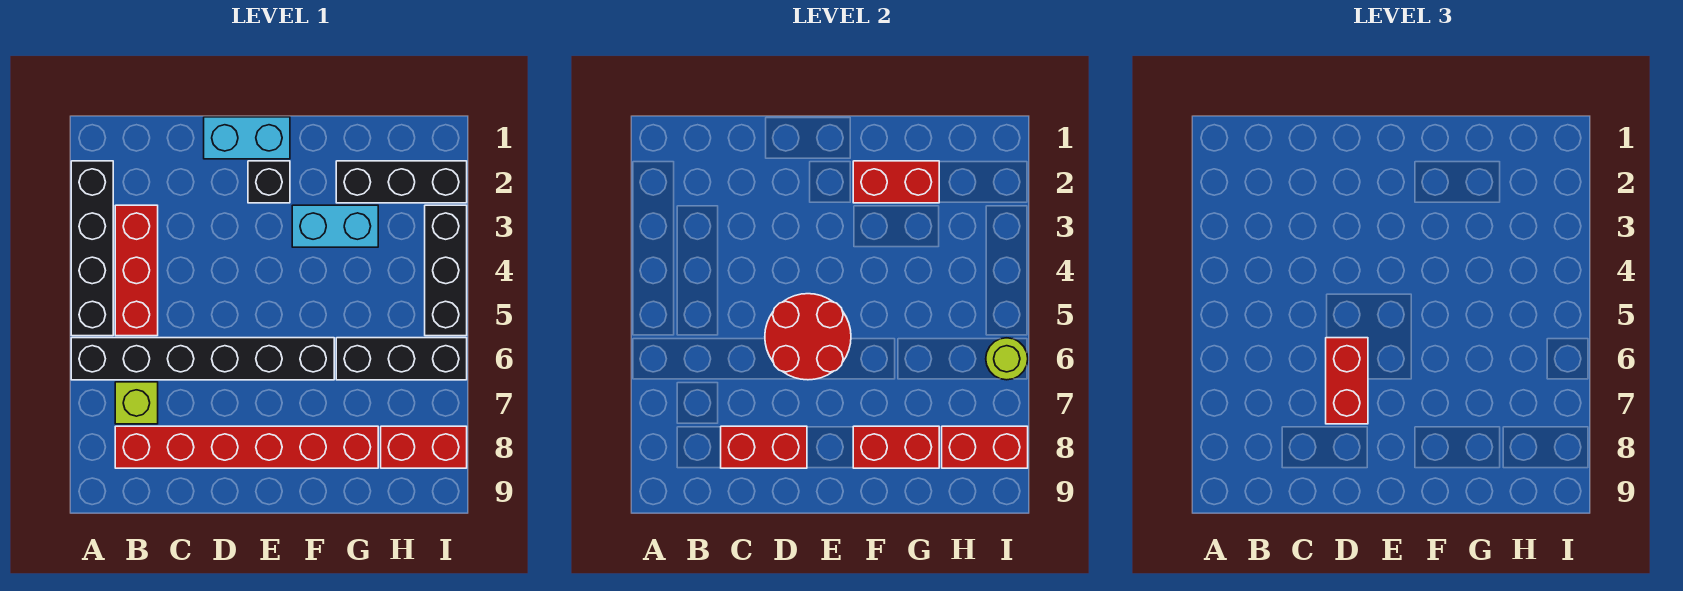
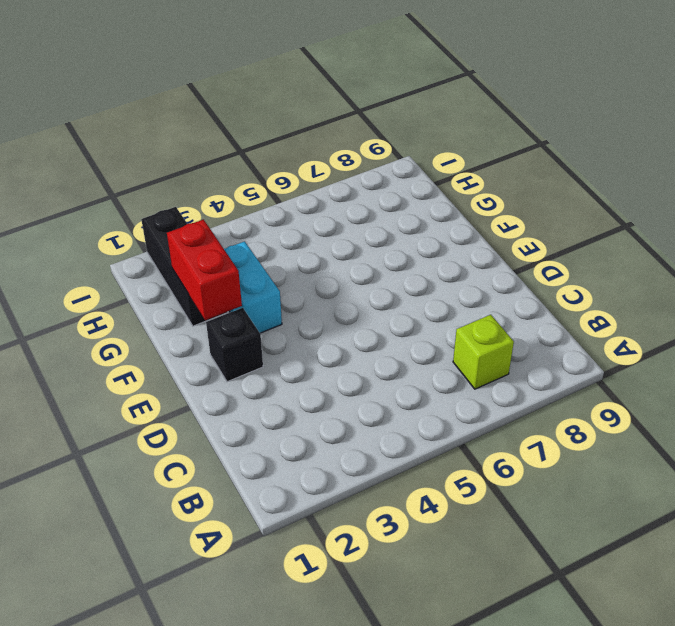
none -> black 1x4 brick [71,161,113,336]
none -> black 1x6 brick [71,338,334,380]
none -> red 1x3 brick [115,205,158,336]

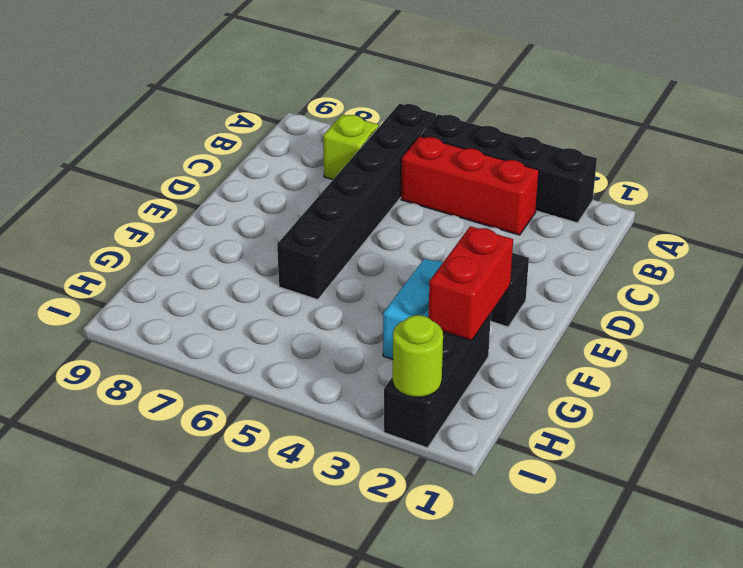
lime 1x1 round brick [393,315,443,397] -> lime 1x1 round brick moved to [986,338,1028,380]
none -> red 1x6 brick [115,426,378,468]
none -> cyan 1x2 brick [204,117,290,159]
none -> black 1x3 brick [336,338,467,380]

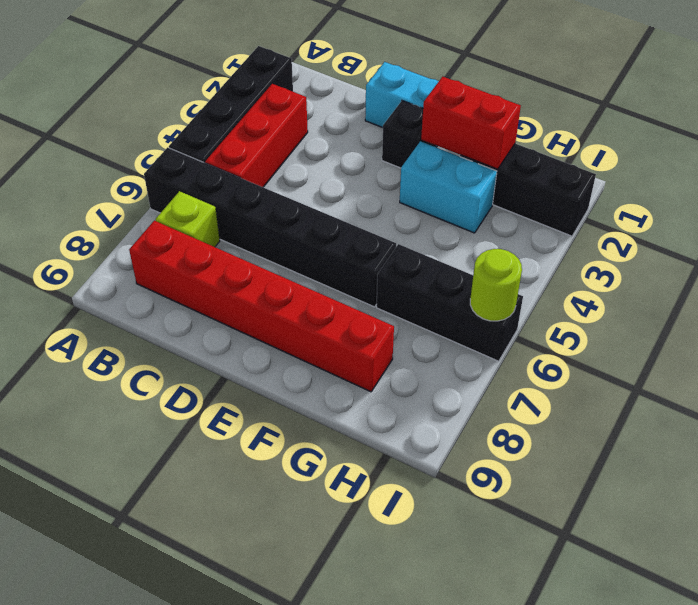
none -> red 1x2 brick [381,426,467,468]
none -> black 1x3 brick [425,205,467,336]
none -> red 1x2 brick [721,426,807,468]

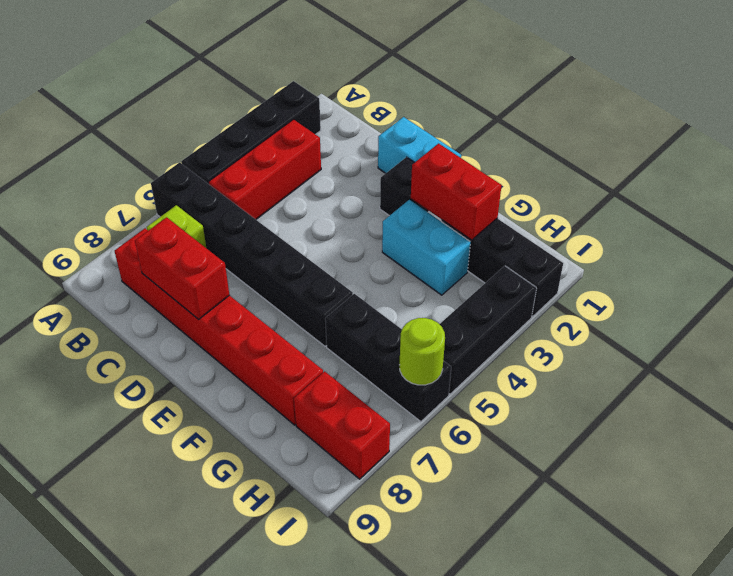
none -> red 2x2 round brick [765,294,851,380]
none -> red 1x2 brick [853,426,939,468]
none -> red 1x2 brick [942,426,1028,468]

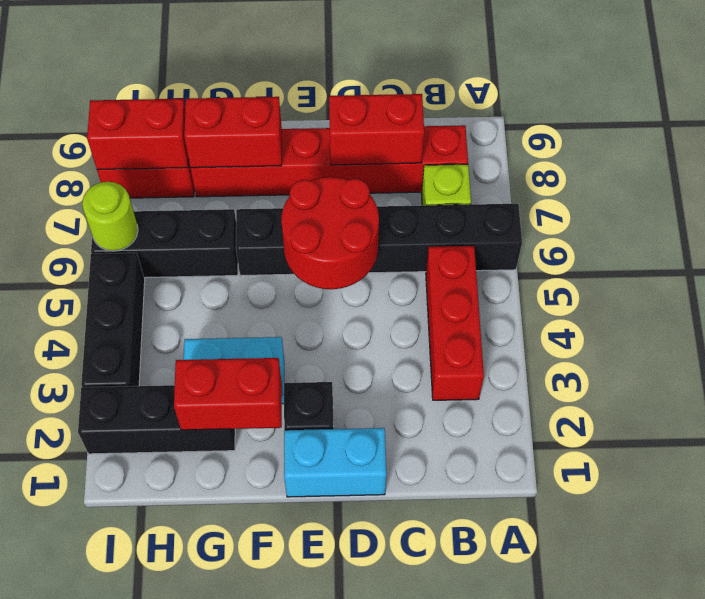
none -> black 1x4 brick [71,161,113,336]
none -> red 1x2 brick [1326,338,1368,424]

